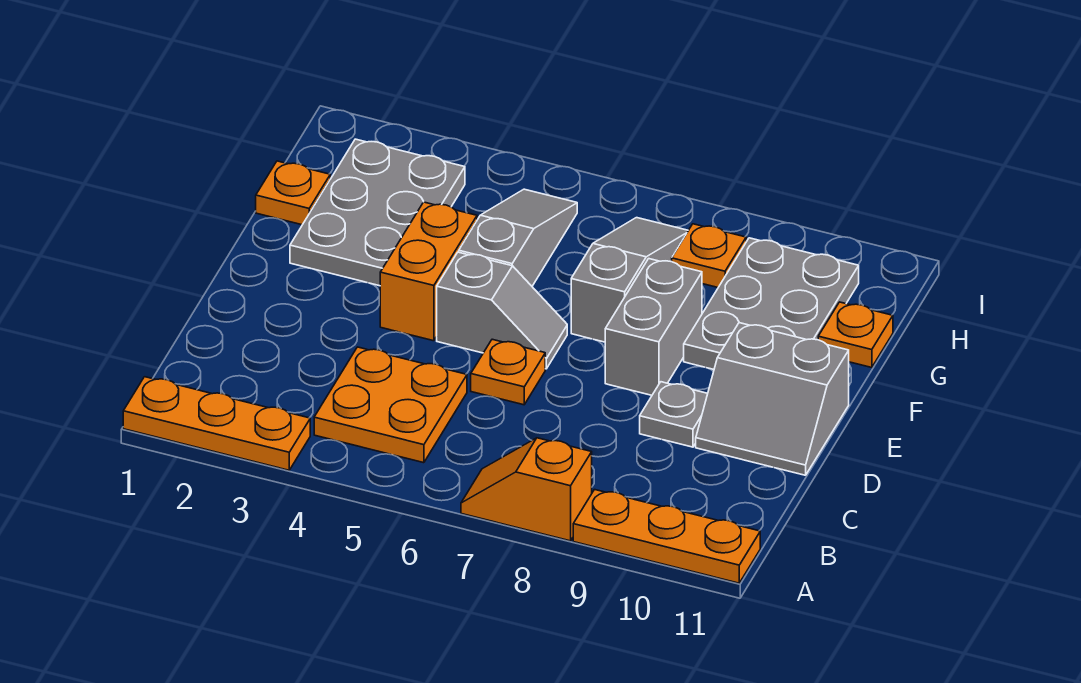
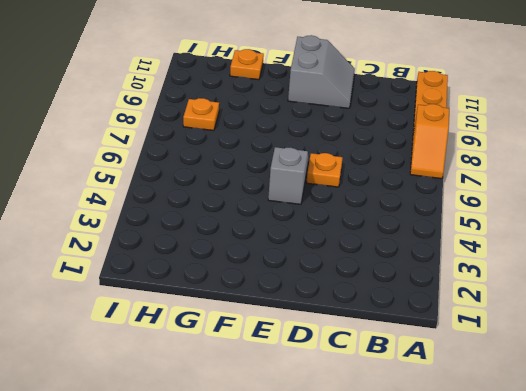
none -> orange 1x3 plate [123,377,310,470]
none -> orange 2x2 plate [314,347,467,463]
none -> grey 1x1 plate [640,382,708,447]

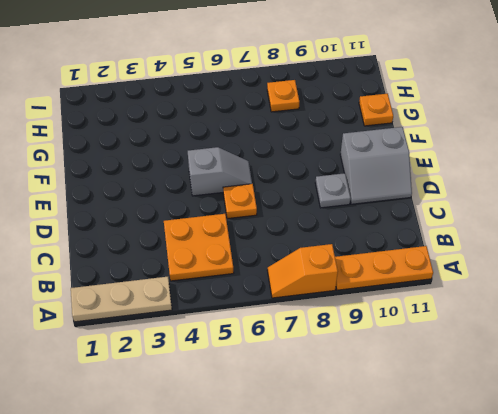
tan 1x3 plate [71,277,172,322] -> orange 1x3 plate [123,377,310,470]
none -> orange 1x2 brick [380,202,477,341]
none -> grey 1x2 brick [605,259,702,395]
none -> grey 2x3 plate [290,139,465,286]

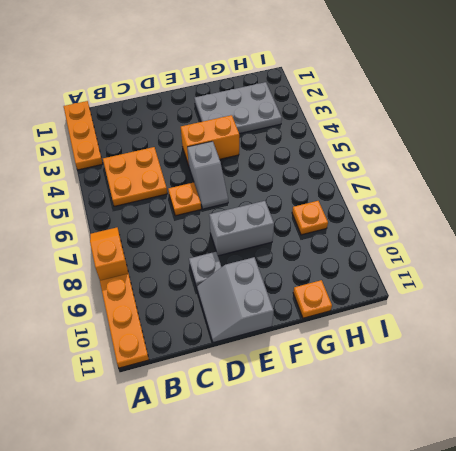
none -> grey 1x3 slope [459,189,577,286]
none -> grey 1x3 slope [571,218,688,342]
none -> grey 2x3 plate [684,238,859,369]

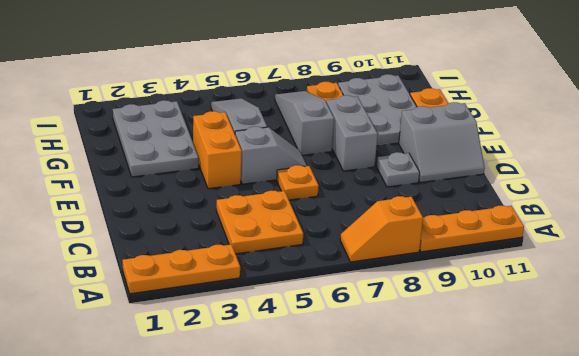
none -> orange 1x1 plate [256,161,330,225]

